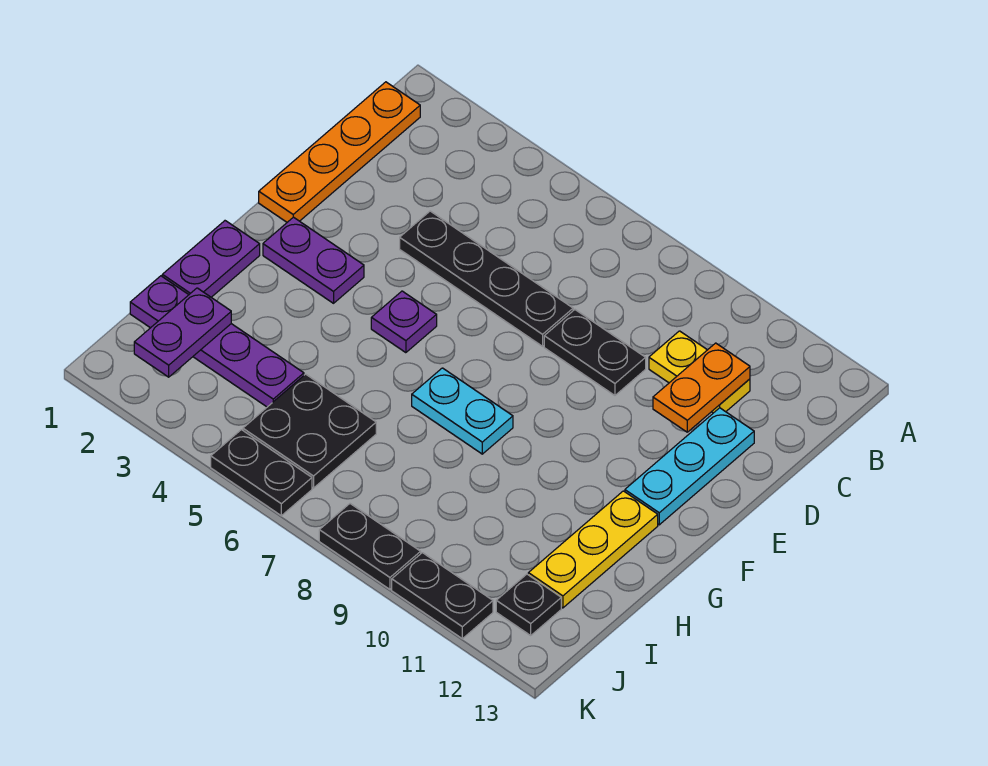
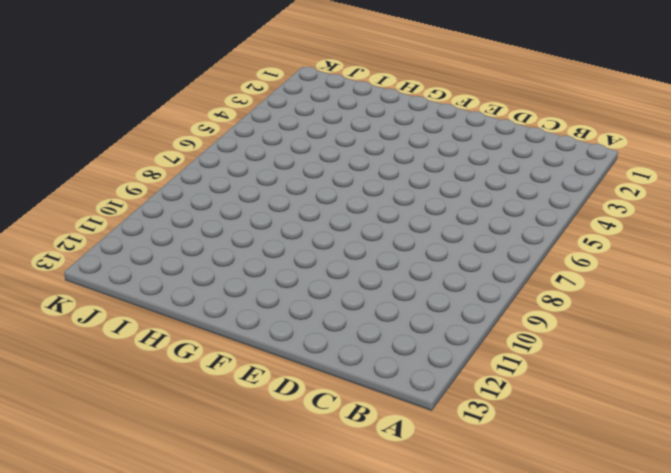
none -> orange 1x4 plate [259,82,420,222]
none -> yellow 1x2 plate [649,331,750,413]
none -> black 1x4 plate [400,211,573,346]

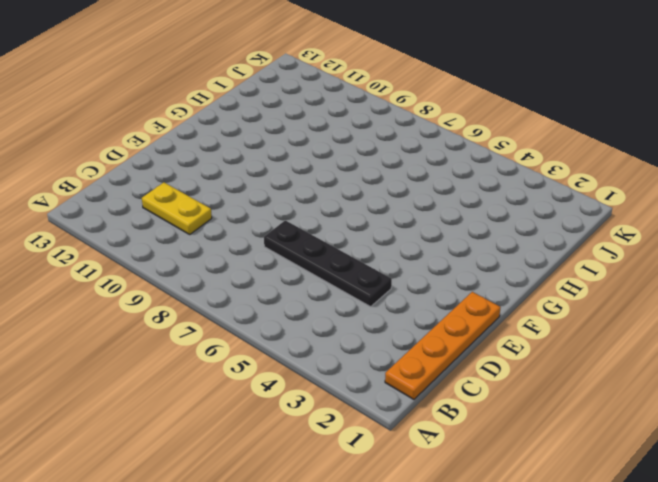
none -> black 1x2 plate [544,310,646,395]
none -> cyan 1x3 plate [625,408,754,525]
none -> purple 1x2 plate [263,217,364,303]

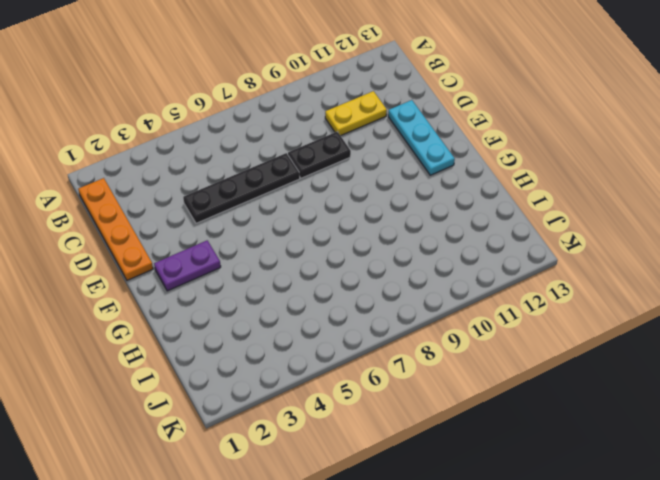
none -> purple 1x1 plate [371,291,437,353]
none -> purple 1x2 plate [162,221,260,297]
none -> cyan 1x2 plate [412,368,513,454]

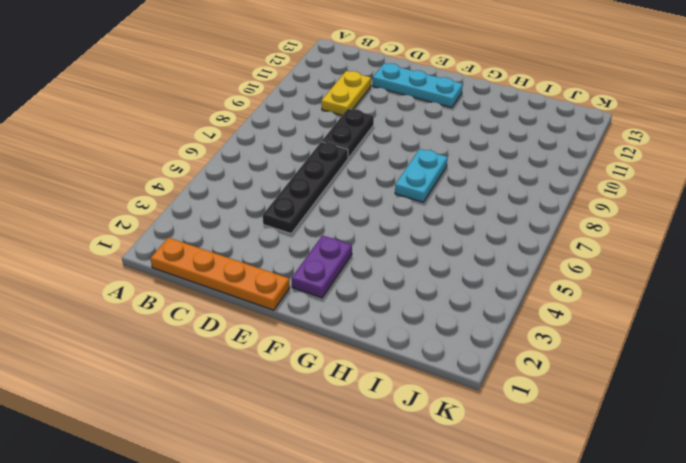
none -> purple 1x1 plate [371,291,437,353]
none -> purple 1x2 plate [162,221,260,297]
none -> yellow 1x3 plate [528,491,658,608]

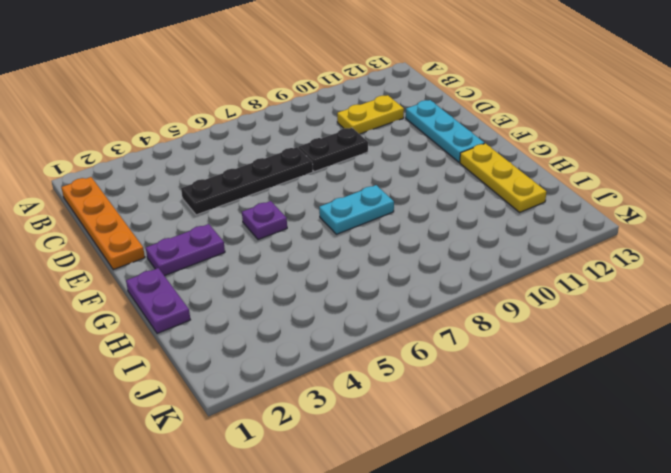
none -> purple 1x4 plate [130,276,304,407]
none -> black 2x2 plate [243,374,376,488]
none -> black 1x1 plate [496,574,561,635]

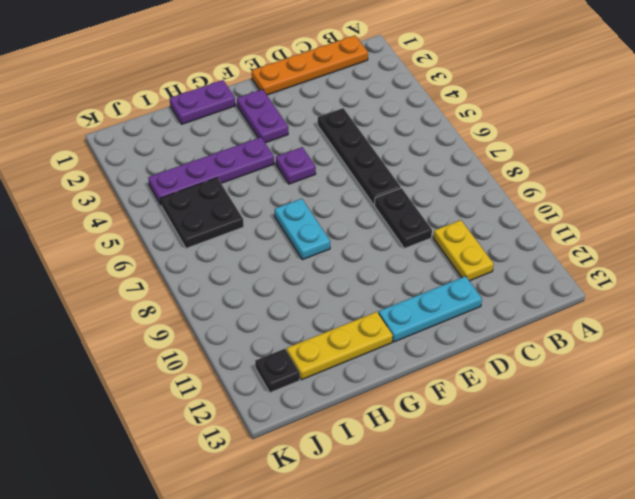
purple 1x4 plate [148,137,274,205] -> purple 1x4 plate turned to [130,276,304,407]
none -> black 1x2 plate [211,430,312,516]
none -> black 1x2 plate [319,504,421,589]
none -> black 1x2 plate [392,553,493,639]

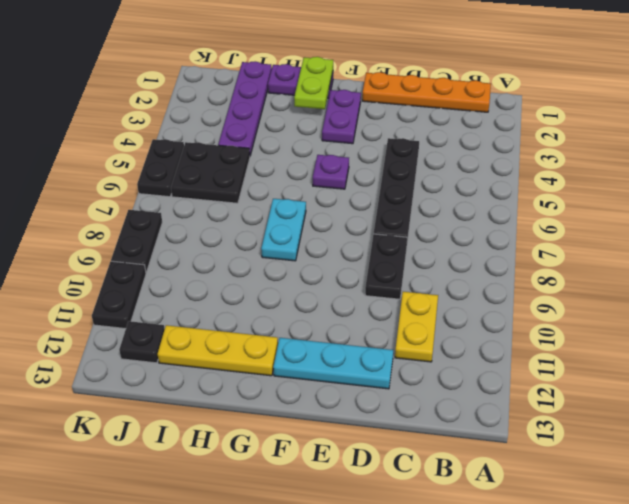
lime 1x2 plate [294,57,333,109] -> none
none -> orange 1x2 plate [653,343,750,432]
none -> purple 1x2 plate [134,288,231,377]

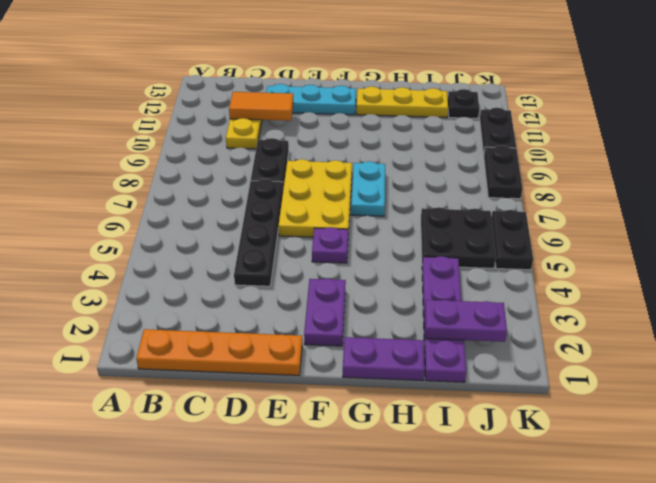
orange 1x2 tile [229,92,293,121] -> orange 1x2 plate [653,343,750,432]
yellow 2x3 plate [278,159,352,237] -> none

